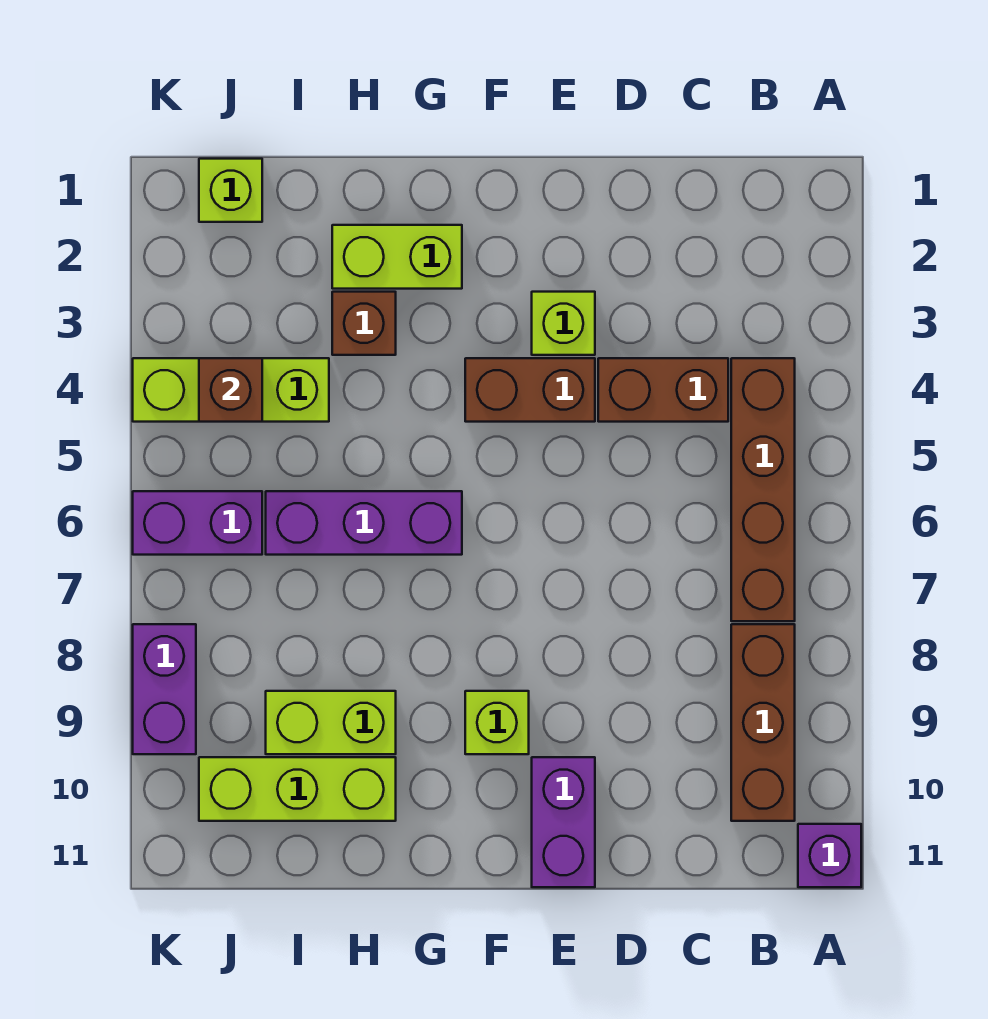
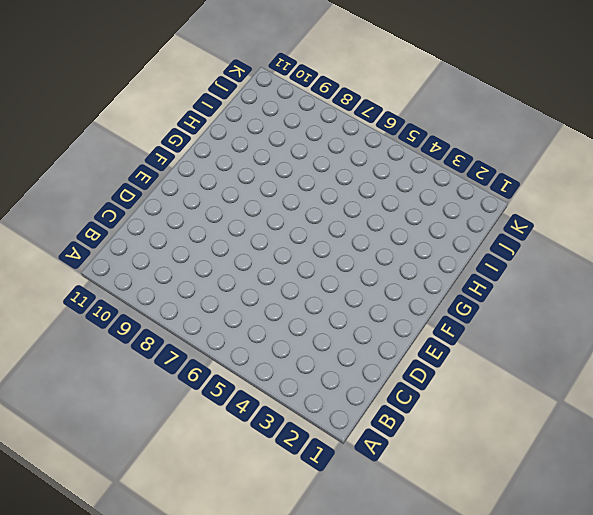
none -> purple 1x1 brick [798,824,861,887]
none -> brown 1x4 brick [731,358,795,621]
none -> brown 1x3 brick [731,624,795,821]

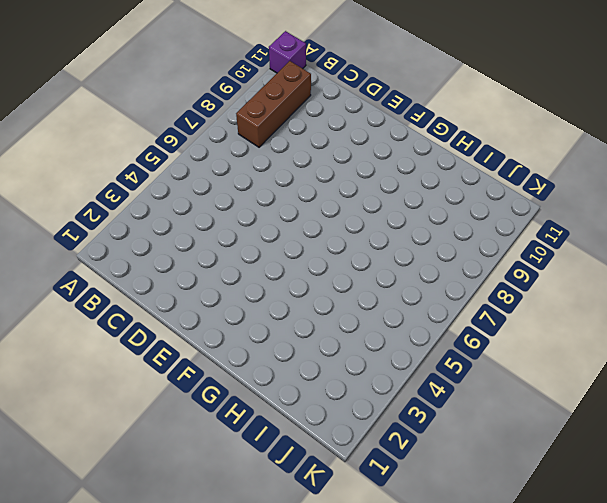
none -> brown 1x4 brick [731,358,795,621]
none -> brown 1x2 brick [598,358,728,422]
none -> lime 1x1 brick [532,292,595,355]

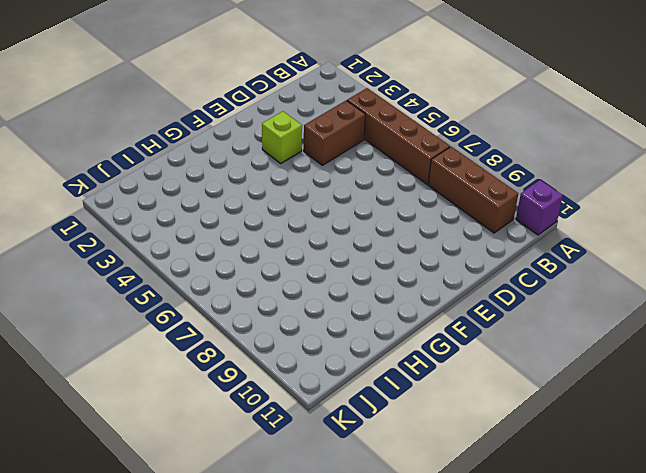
none -> brown 1x2 brick [465,358,595,422]
none -> purple 1x2 brick [532,757,595,887]
none -> lime 1x1 brick [465,691,529,754]

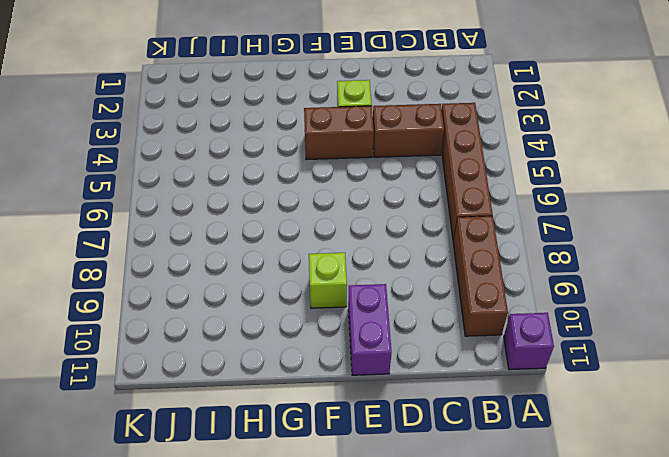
none -> lime 1x2 brick [332,225,462,289]
none -> purple 1x3 brick [266,491,462,555]
none -> brown 1x1 brick [332,292,396,355]

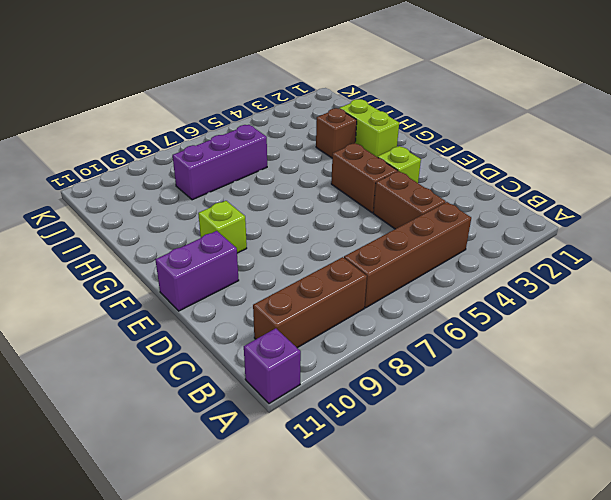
purple 1x3 brick [172,125,267,200] -> purple 1x3 brick turned to [266,491,462,555]
none -> lime 1x2 brick [266,691,396,754]
none -> lime 1x3 brick [199,757,396,821]
none -> lime 1x3 brick [133,358,329,422]

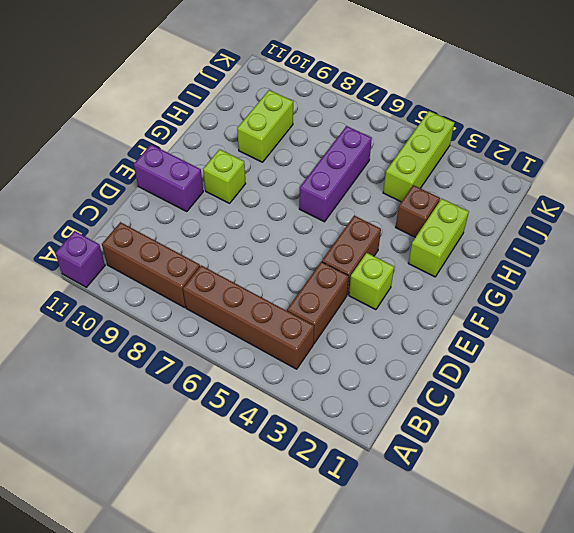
none -> lime 1x3 brick [199,757,396,821]
none -> lime 1x1 brick [199,159,262,222]
none -> purple 1x2 brick [133,491,262,555]

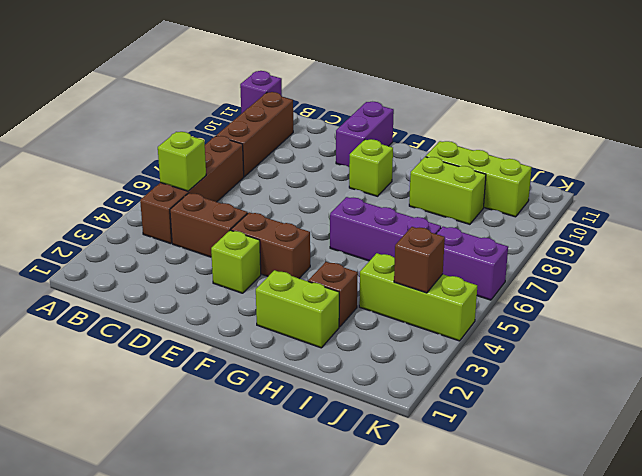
lime 1x1 brick [158,132,206,191] -> lime 1x1 brick moved to [199,159,262,222]
none -> purple 1x2 brick [133,624,196,754]

